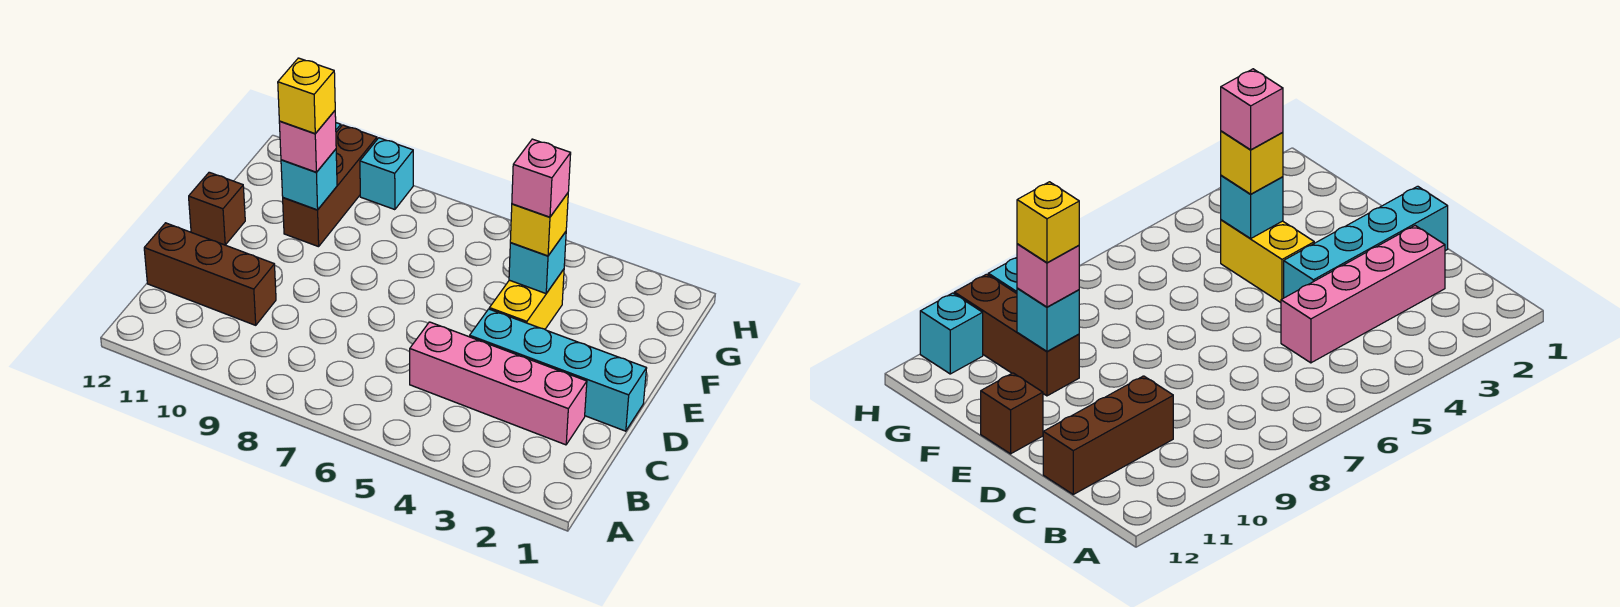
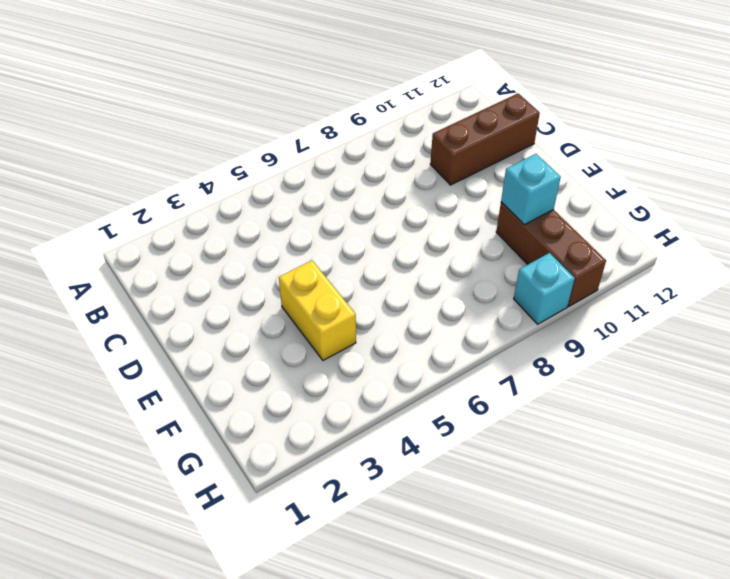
none -> pink 1x4 brick [410,322,587,445]
none -> cyan 1x4 brick [470,309,647,431]
none -> brown 1x1 brick [189,172,245,245]

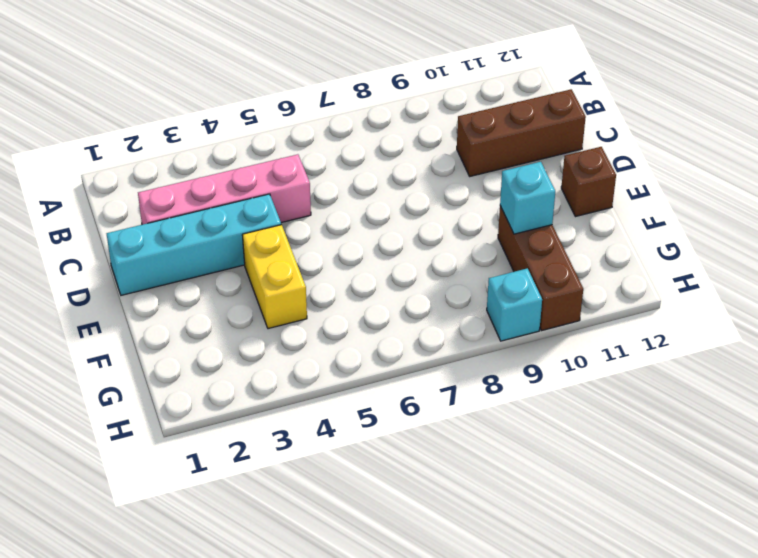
none -> cyan 1x1 brick [920,293,983,374]
none -> cyan 1x1 brick [509,232,566,293]
none -> yellow 1x1 brick [510,193,568,256]

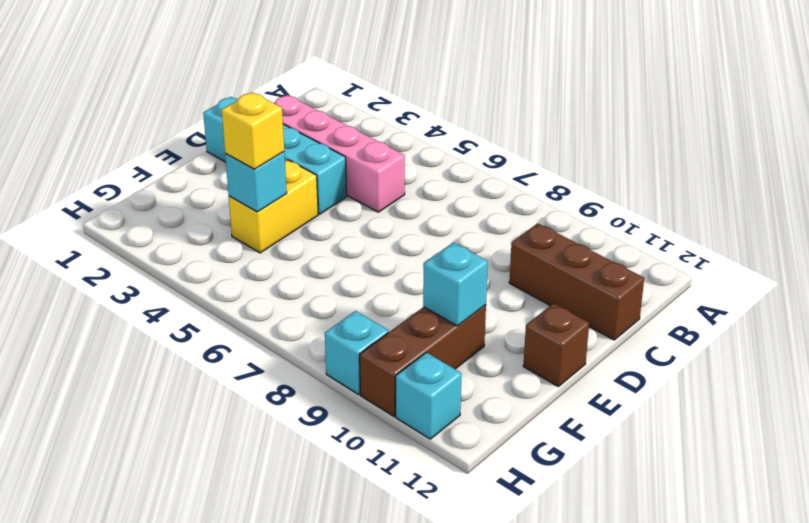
none -> pink 1x1 brick [279,111,336,172]
none -> pink 1x1 brick [512,139,571,217]
none -> yellow 1x1 brick [278,58,335,133]

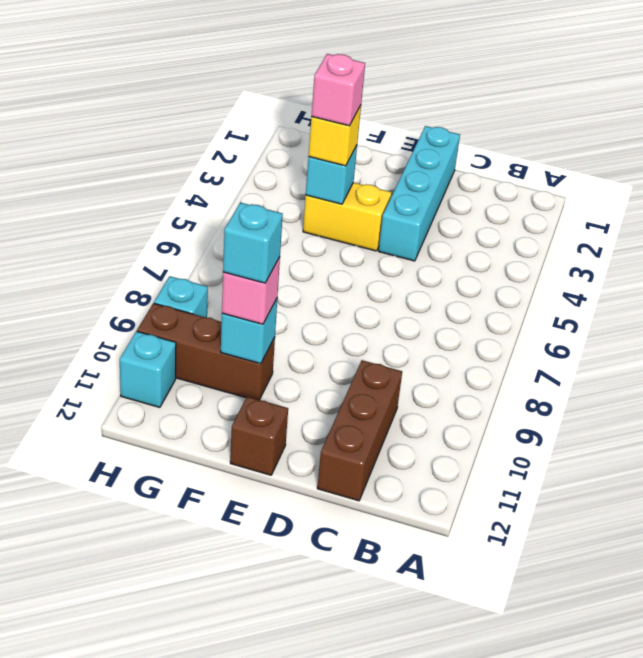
cyan 1x1 brick [223,202,283,283] -> yellow 1x1 brick [278,58,335,133]
none -> pink 1x4 brick [410,322,587,445]

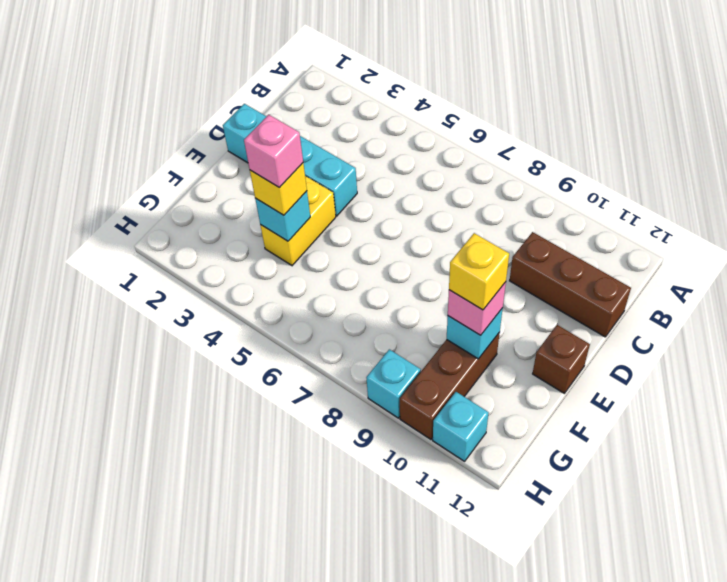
none -> pink 1x4 brick [410,322,587,445]

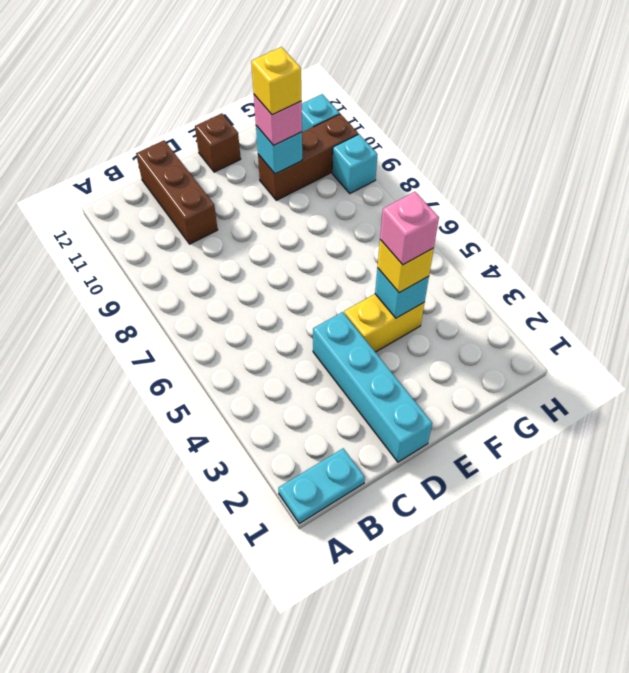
cyan 1x2 plate [278,448,365,523] -> none
none -> pink 1x4 brick [410,322,587,445]

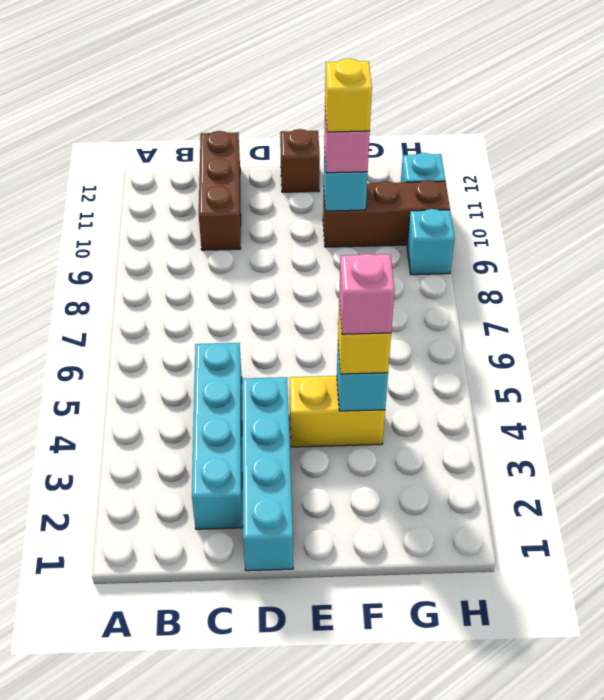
cyan 1x4 brick [192,343,243,529] -> pink 1x4 brick [410,322,587,445]

